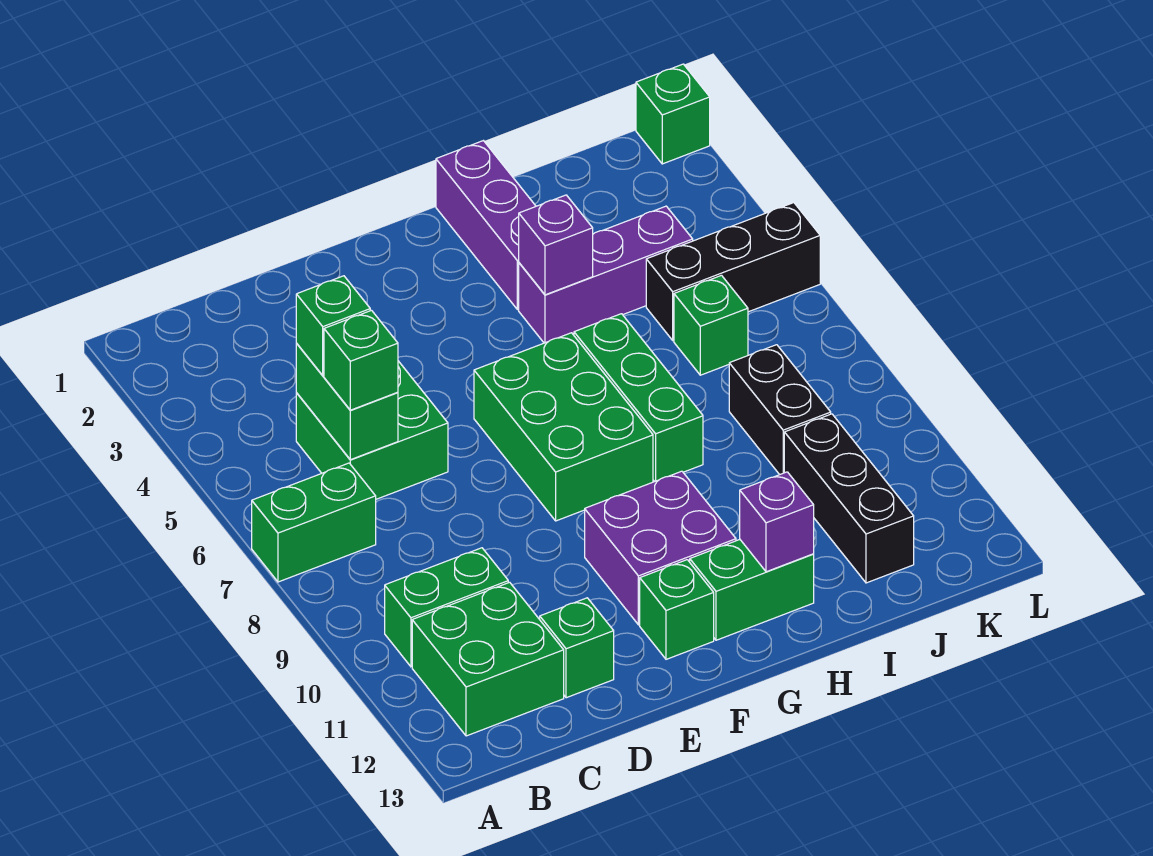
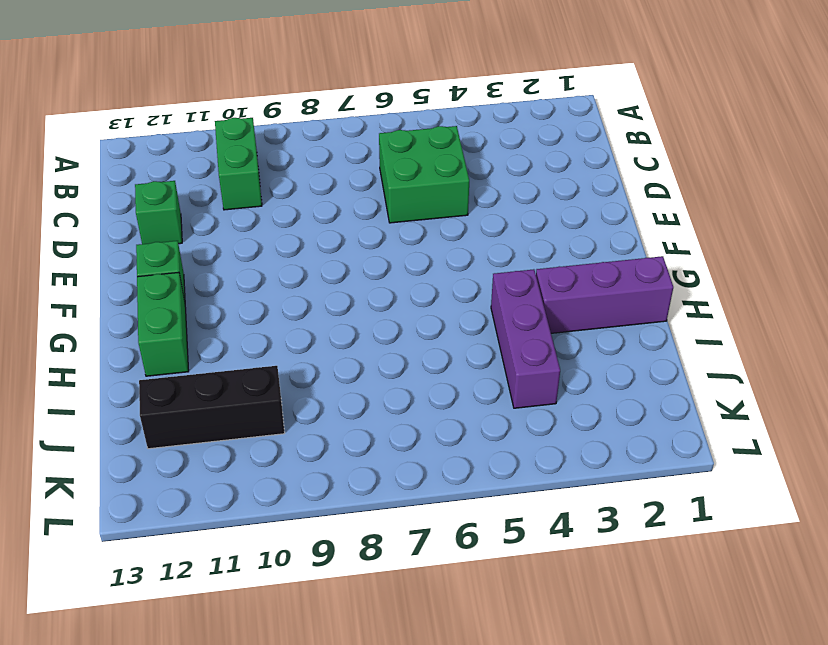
none -> green 1x2 brick [252,463,376,582]
none -> green 2x2 brick [412,582,564,736]
none -> green 2x3 brick [474,333,653,521]

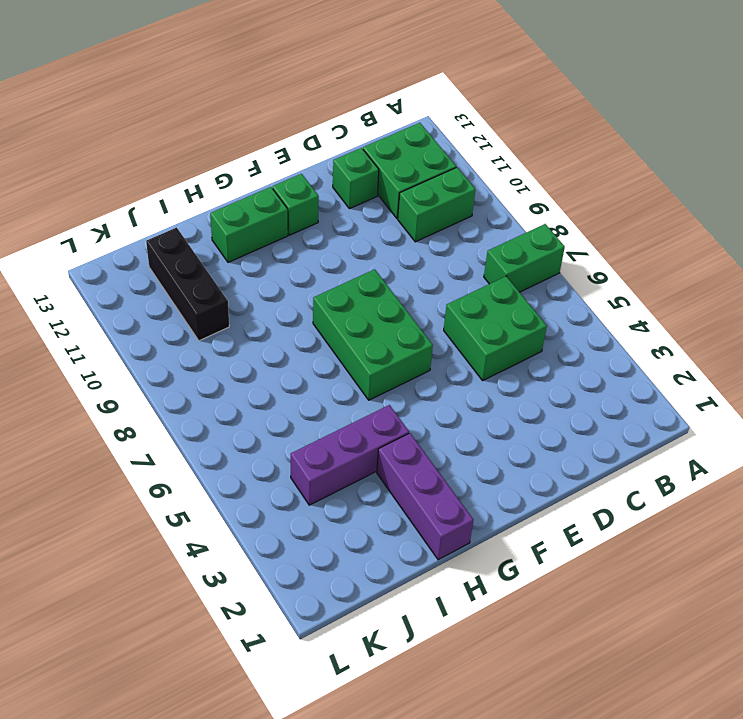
none -> purple 2x2 brick [585,471,736,625]
none -> green 1x3 brick [574,314,703,482]
none -> black 1x3 brick [646,203,820,340]

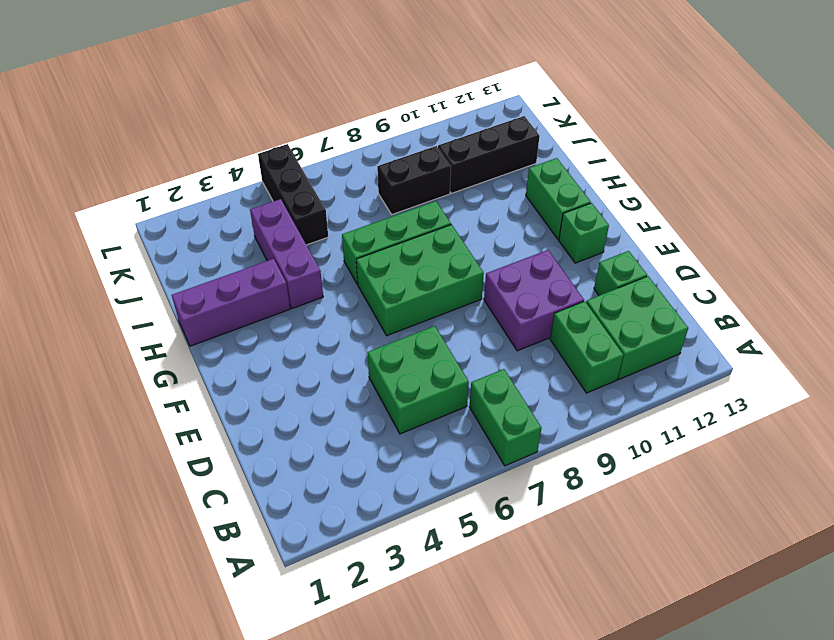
purple 2x2 brick [484,250,584,351] -> purple 2x2 brick moved to [585,471,736,625]
none -> green 1x1 brick [674,275,748,375]
none -> green 1x1 brick [636,64,710,164]
none -> green 1x2 brick [296,344,398,460]

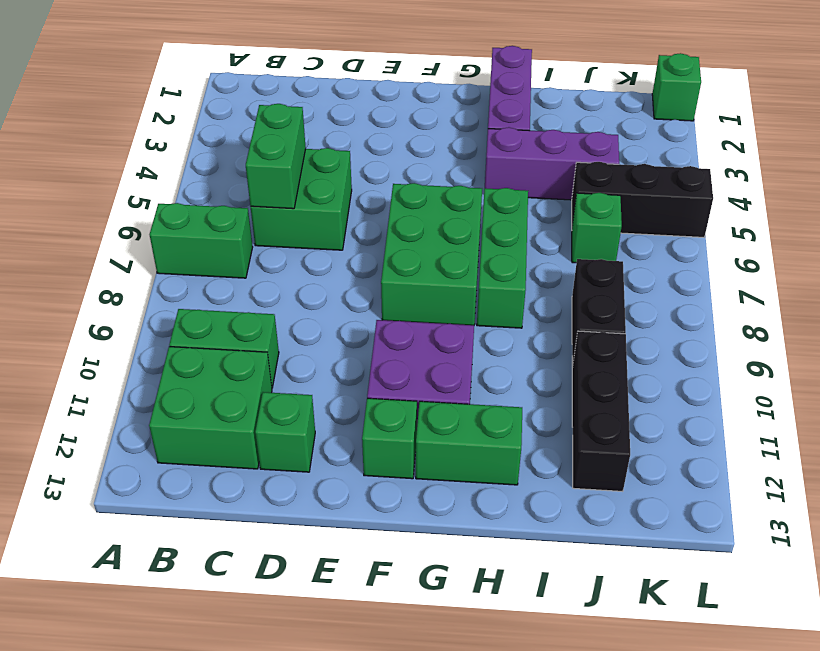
none -> purple 1x1 brick [519,195,593,295]
none -> purple 1x1 brick [740,472,814,572]
none -> green 1x1 brick [296,276,370,375]

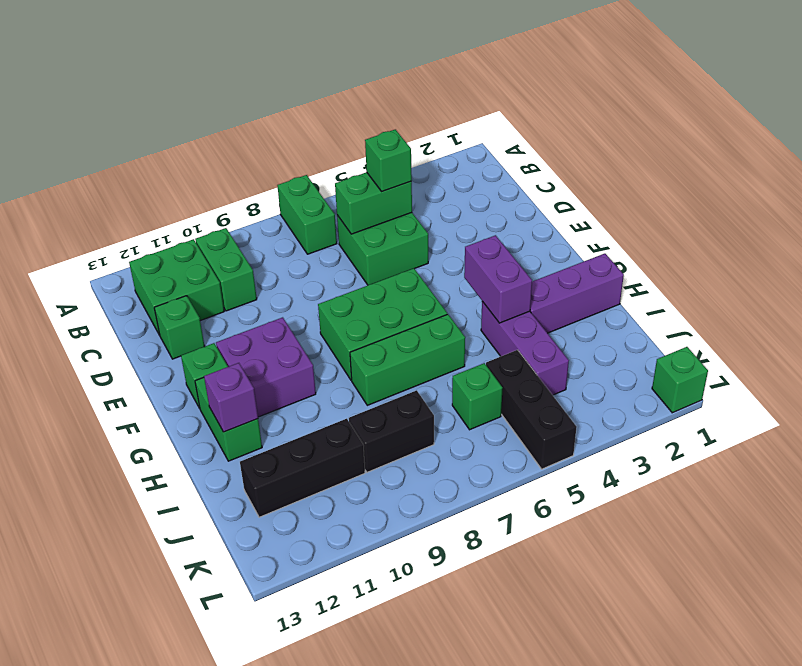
purple 1x2 brick [464,235,532,323] -> purple 1x1 brick [519,195,593,295]
none -> green 1x1 brick [324,310,398,410]

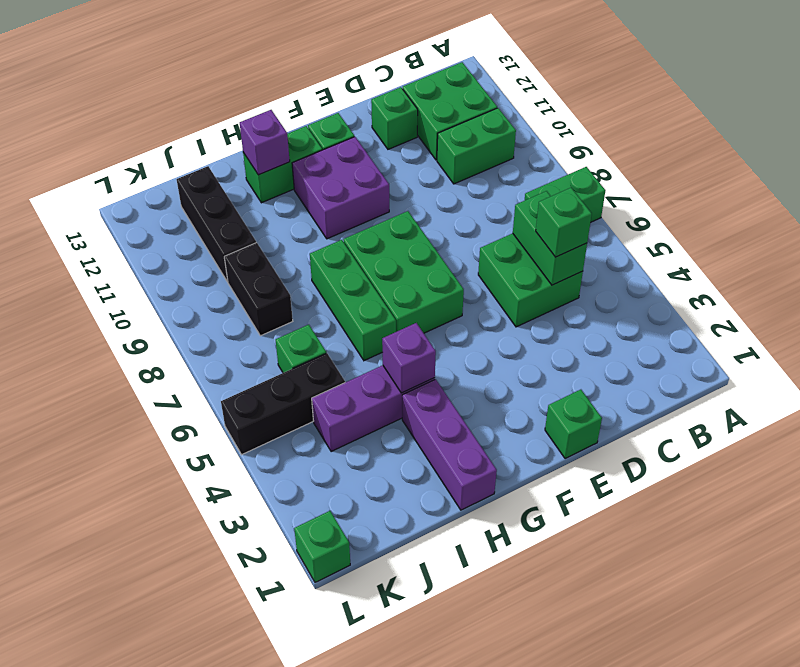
green 1x1 brick [545,390,602,459] -> green 1x1 brick moved to [324,310,398,410]

